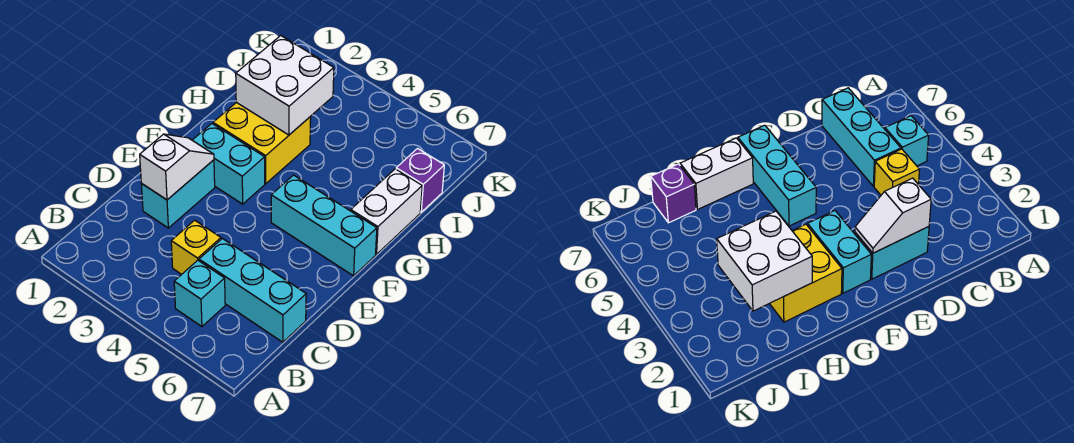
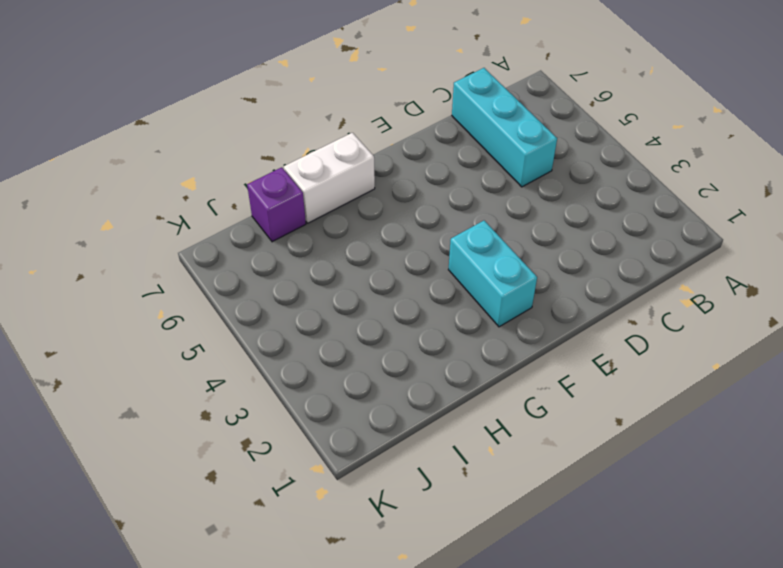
none -> cyan 1x1 brick [174,260,225,327]
none -> yellow 1x1 brick [171,220,221,274]

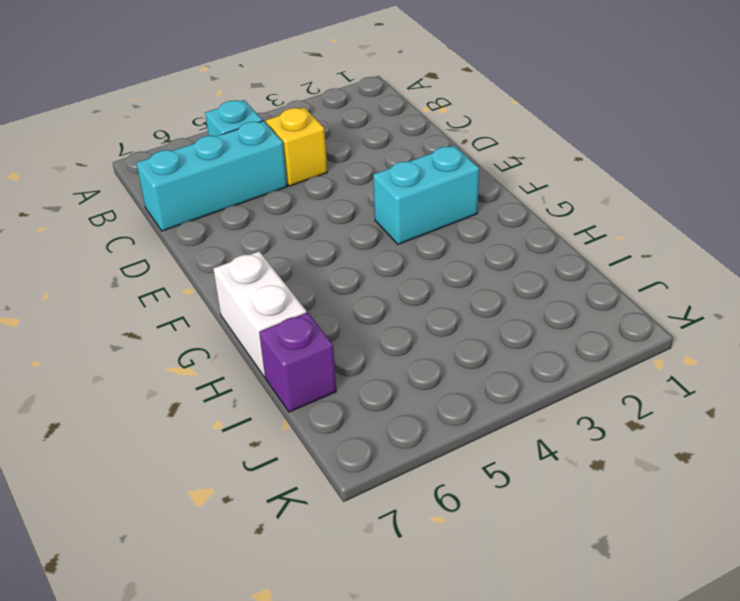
none -> cyan 1x2 brick [141,160,215,228]
none -> cyan 1x3 brick [271,175,377,276]

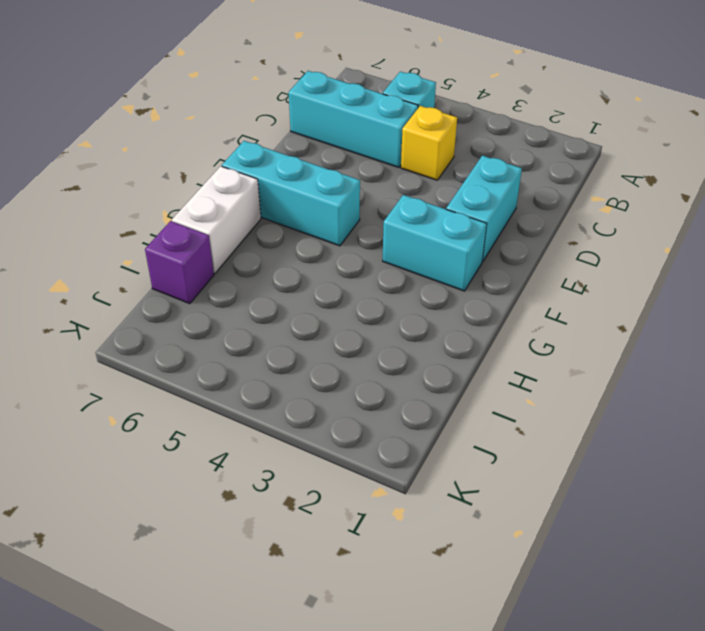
none -> yellow 2x2 brick [213,102,311,184]
none -> white 1x2 slope [140,134,214,200]

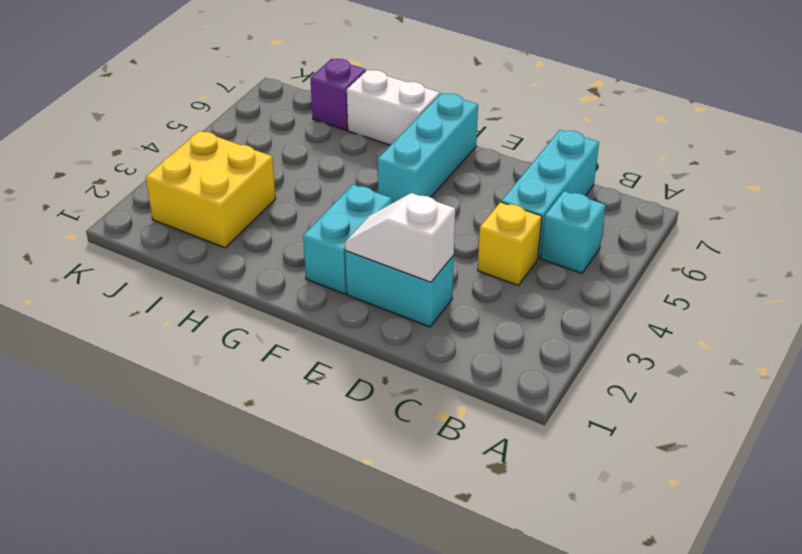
yellow 2x2 brick [146,131,276,248] -> yellow 2x2 brick moved to [213,102,311,184]
none -> white 2x2 brick [236,36,334,135]

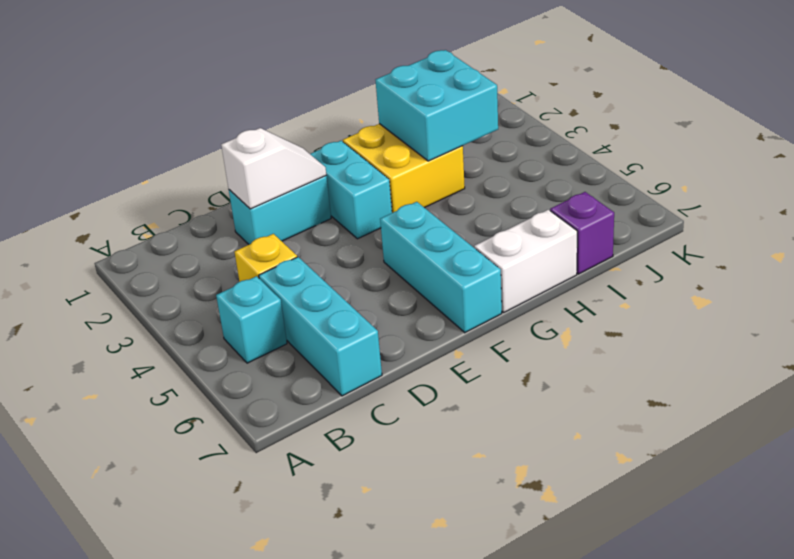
cyan 2x2 brick [376,50,498,161] -> white 2x2 brick [236,36,334,135]

